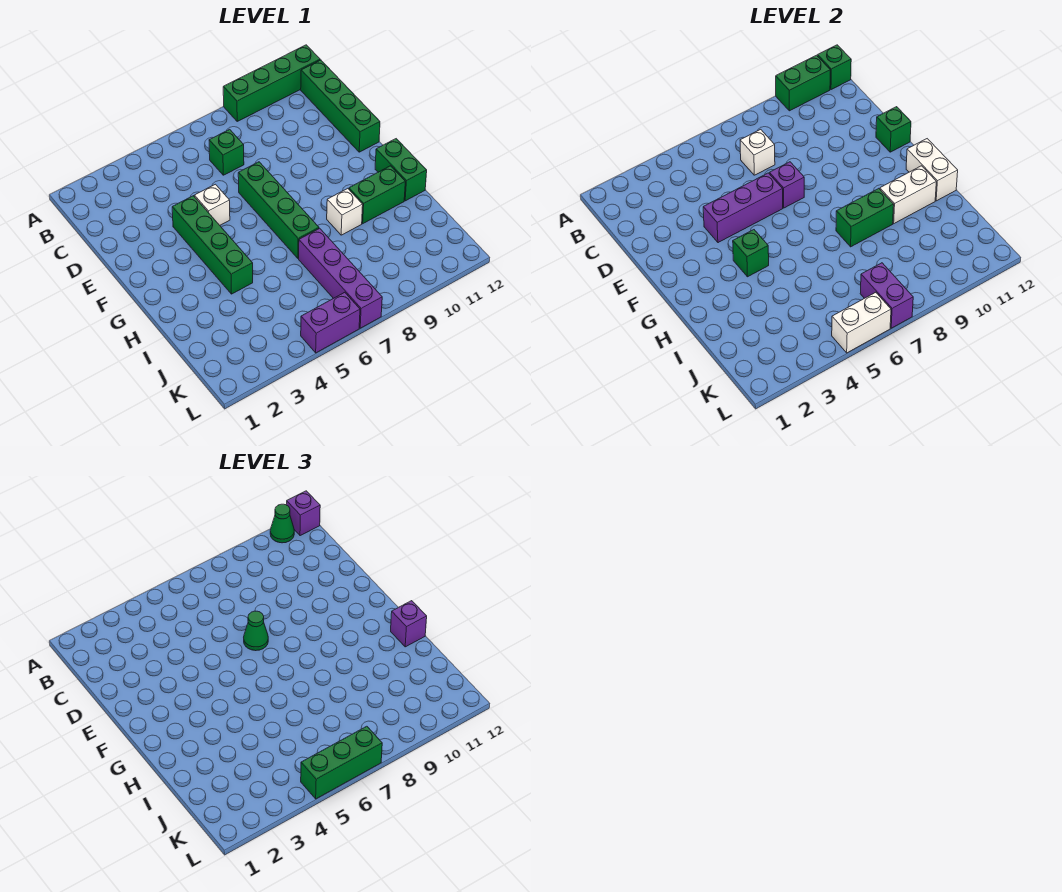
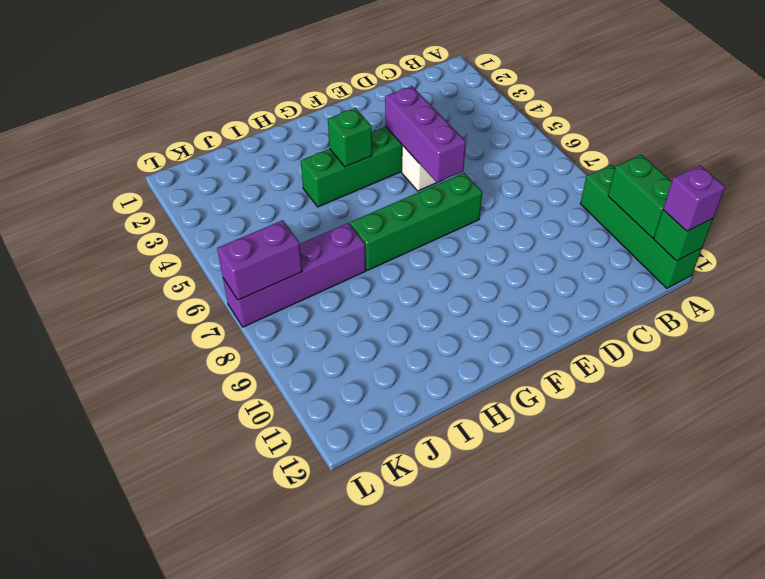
none -> green 1x4 brick [301,60,380,152]
none -> green 1x1 brick [209,129,244,175]
none -> green 1x2 brick [375,139,427,201]

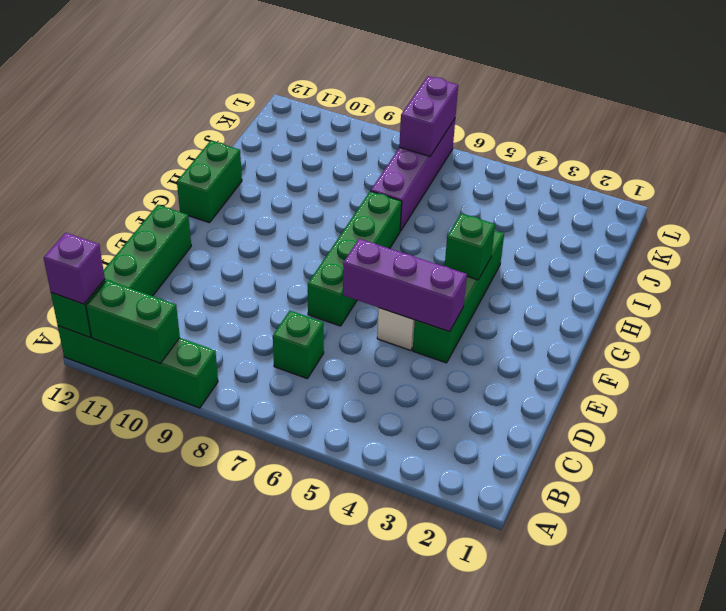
none -> white 1x1 brick [327,188,363,235]
none -> green 1x2 brick [349,166,405,224]
none -> purple 1x2 brick [301,292,360,353]

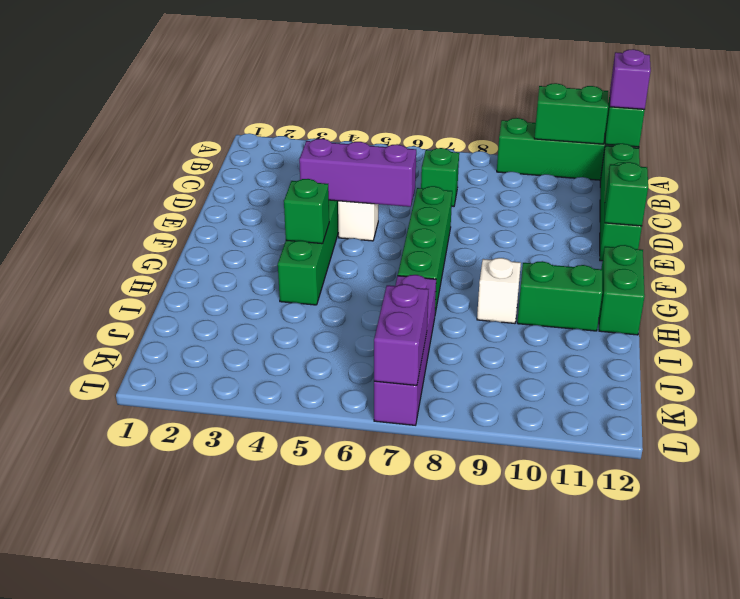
none -> purple 1x2 brick [301,292,360,353]
none -> white 1x1 brick [740,129,775,175]
none -> purple 1x1 brick [769,162,804,208]

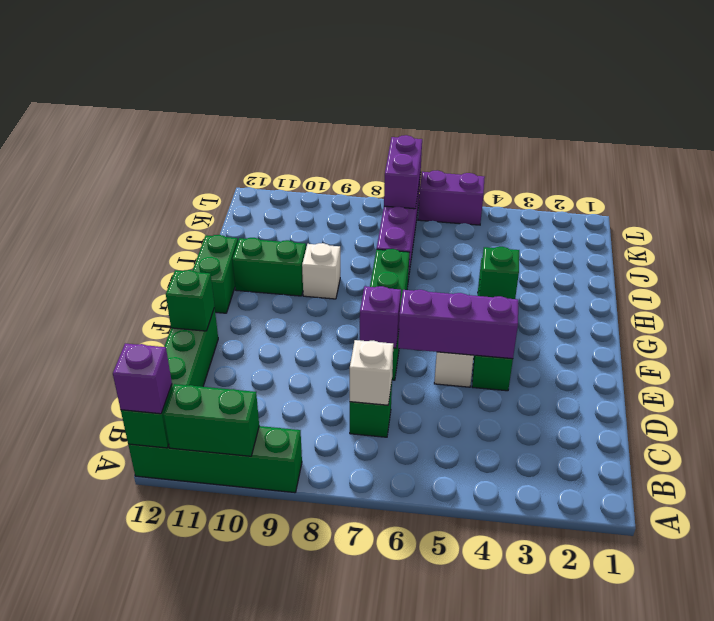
none -> white 1x2 brick [906,139,958,201]
none -> green 1x2 brick [836,188,894,247]
none -> white 1x2 brick [880,166,936,224]

